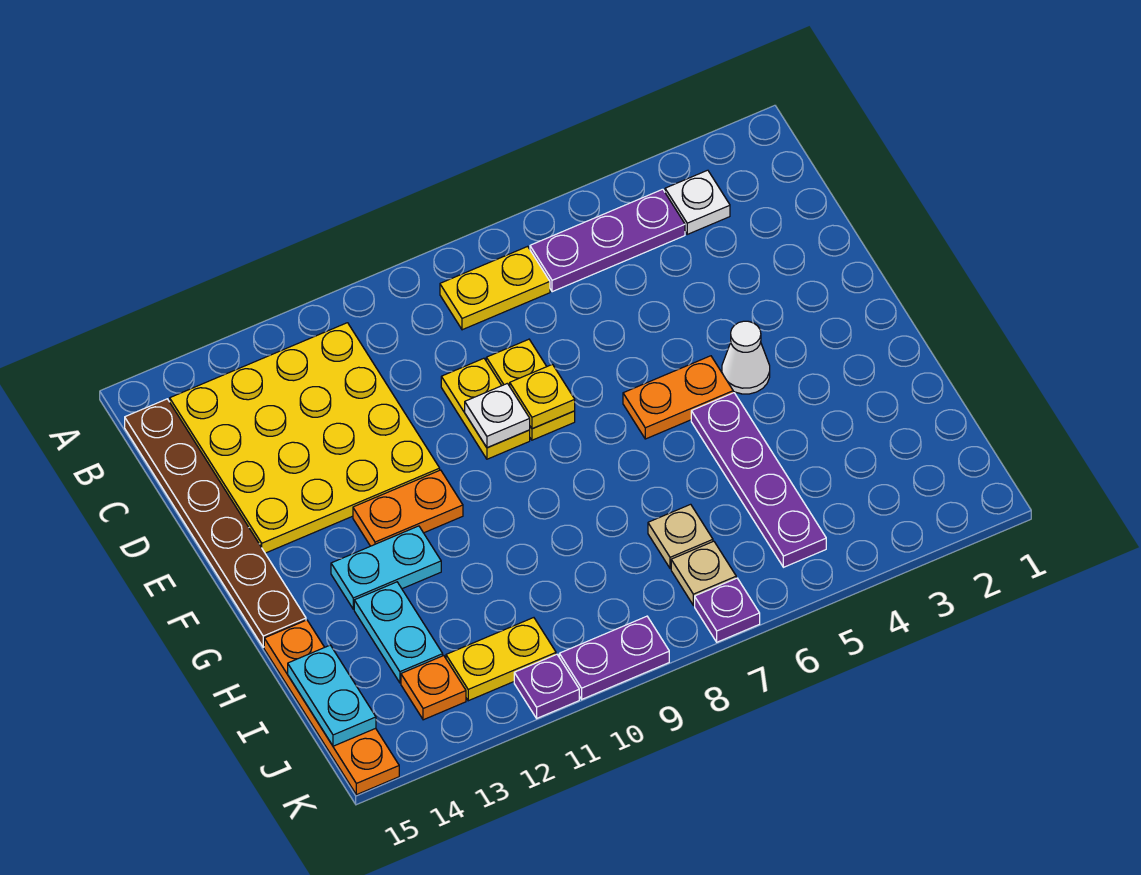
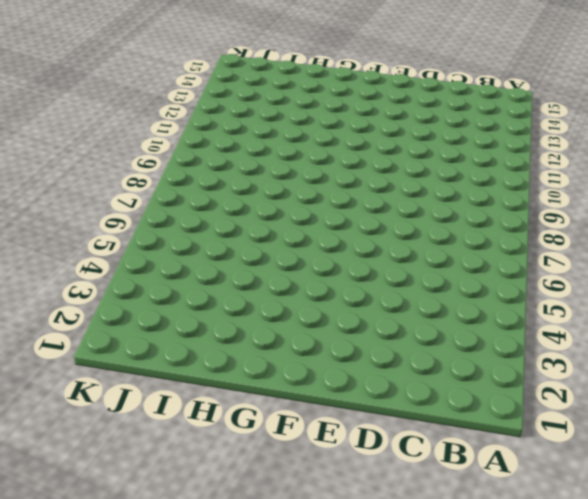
none -> white 1x1 plate [665,170,730,234]
none -> purple 1x3 plate [530,189,685,292]
none -> yellow 1x2 plate [440,246,550,330]

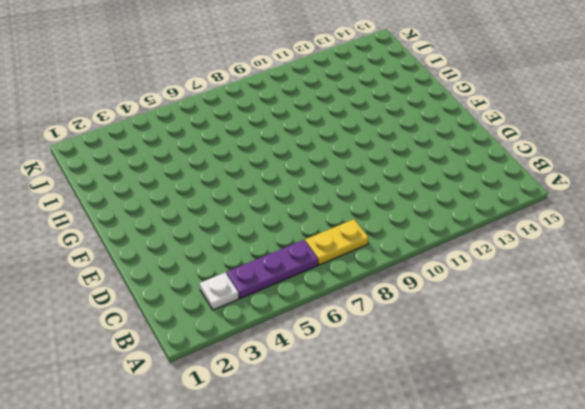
none -> yellow 4x4 plate [170,323,440,553]
none -> brown 1x6 plate [125,399,306,647]
none -> yellow 1x2 plate [486,339,575,440]

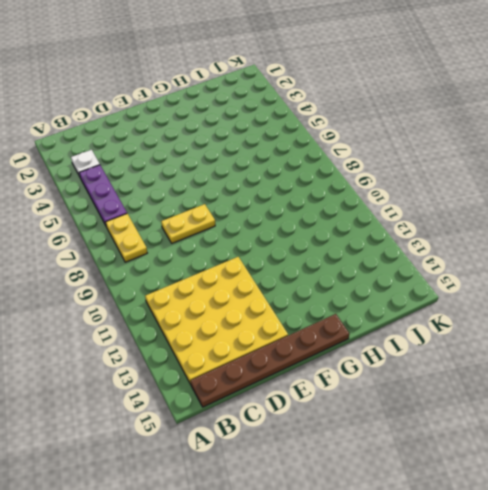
none -> yellow 1x2 plate [441,358,530,459]
none -> white 1x1 cone [722,321,770,394]
none -> orange 1x2 plate [623,356,733,439]

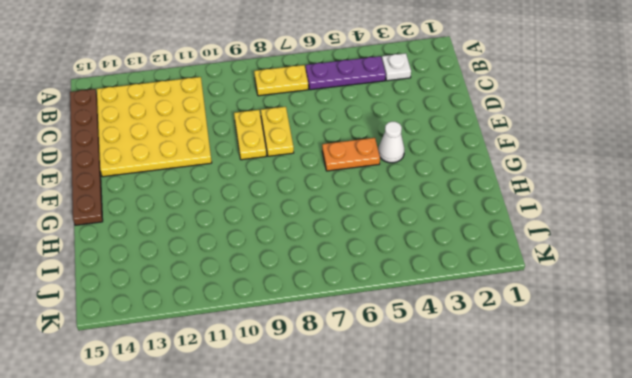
none -> orange 1x2 plate [353,470,463,546]
none -> purple 1x4 plate [691,393,826,567]
none -> cyan 1x2 plate [331,526,441,609]

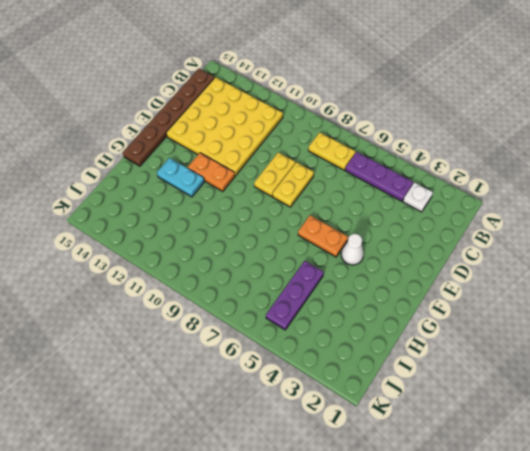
purple 1x3 plate [266,261,324,330] -> purple 1x4 plate [691,393,826,567]
none -> cyan 1x2 plate [354,582,443,683]
none -> orange 1x4 plate [264,620,399,795]
none -> tan 1x1 plate [648,504,713,569]

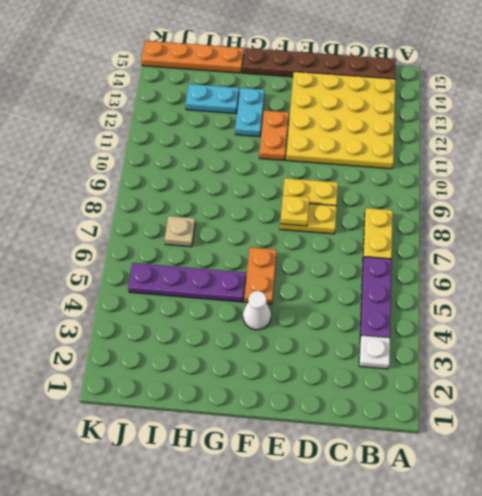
none -> tan 1x1 plate [671,541,736,605]
none -> yellow 1x2 plate [446,618,556,701]
none -> orange 1x1 plate [401,656,466,720]

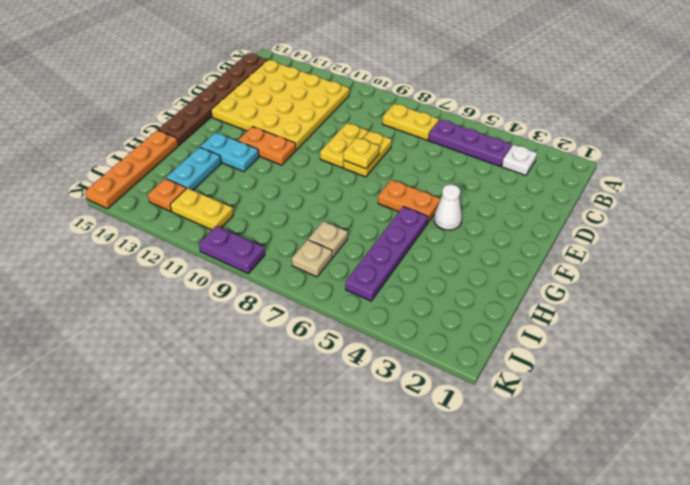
none -> purple 1x1 plate [695,578,760,642]
none -> purple 1x1 plate [514,654,579,718]
none -> white 1x1 plate [465,383,530,448]

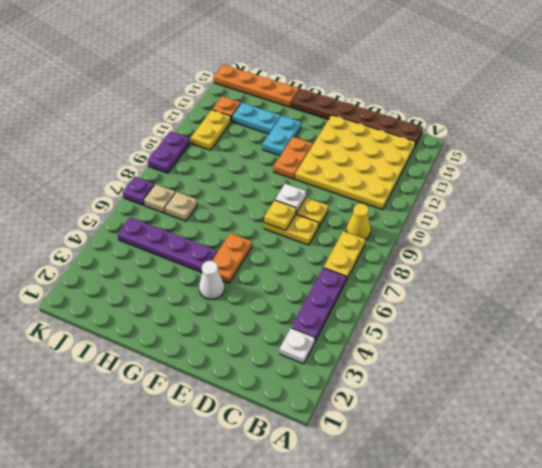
yellow 1x1 cone [346,203,371,240] -> none
none -> purple 1x1 plate [514,654,579,718]
none -> cyan 1x2 plate [288,645,376,746]

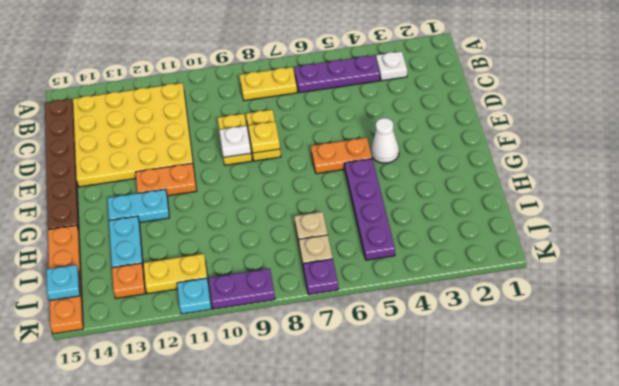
cyan 1x1 plate [46,265,80,301] -> cyan 1x2 plate [288,645,376,746]
cyan 1x1 plate [177,278,211,314] -> purple 1x1 plate [514,654,579,718]

